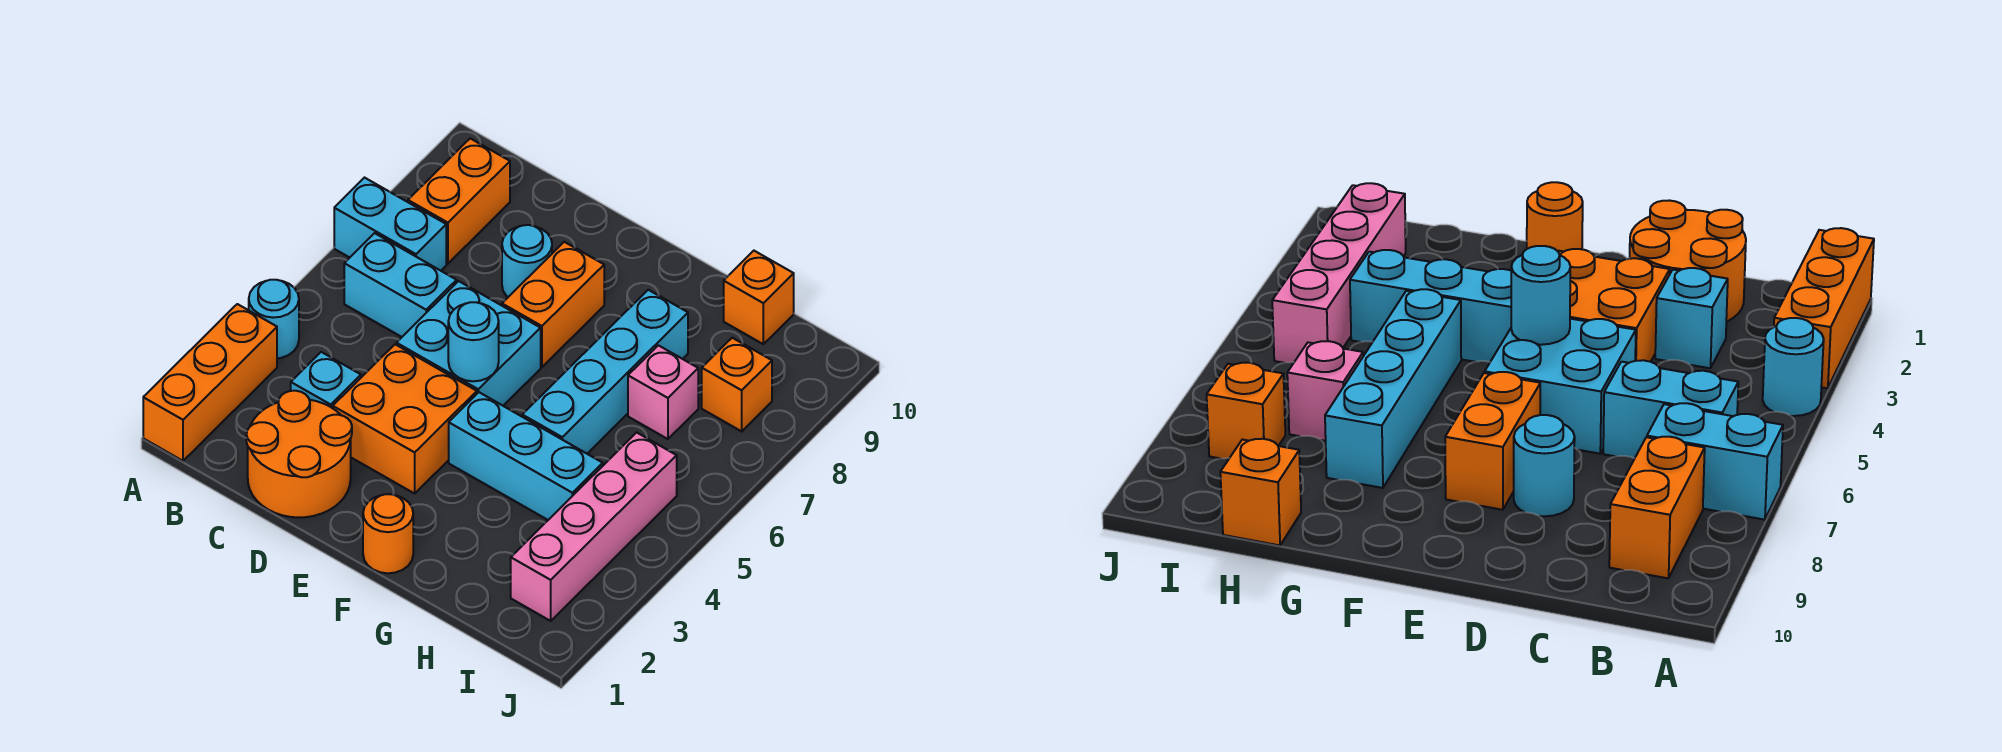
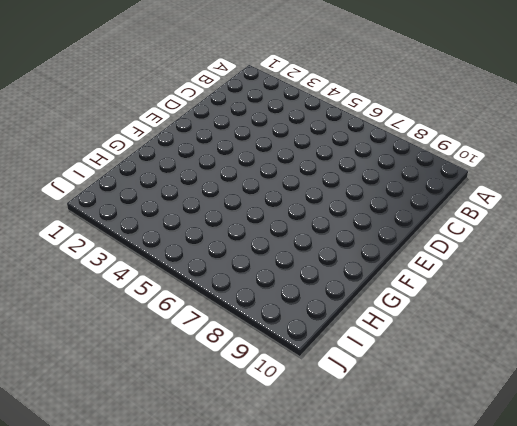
none -> orange 1x3 brick [143,304,277,461]
none -> cyan 1x1 round brick [249,280,299,358]
none -> cyan 1x2 brick [334,178,446,271]

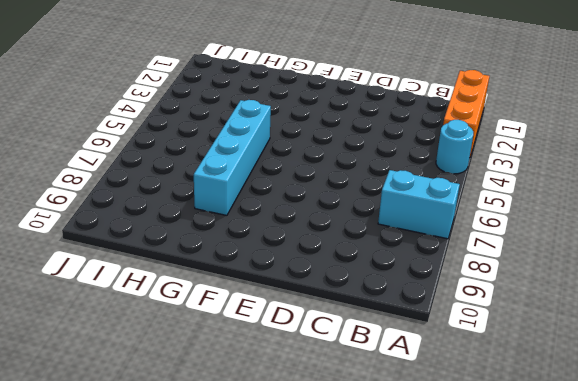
none -> cyan 1x2 brick [344,233,457,337]
none -> orange 1x2 brick [408,138,510,264]
none -> orange 2x2 round brick [246,391,352,517]

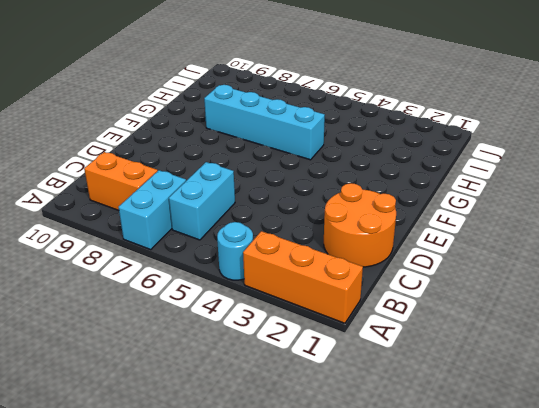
none -> cyan 1x1 brick [291,352,361,408]
none -> orange 2x2 brick [333,344,477,493]
none -> cyan 2x2 brick [396,281,541,406]

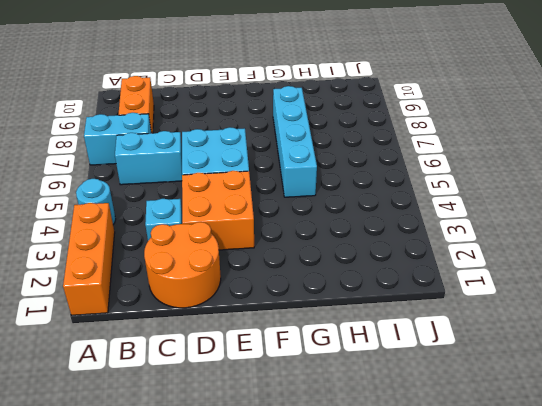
none -> cyan 1x1 round brick [502,225,552,297]
none -> orange 1x2 brick [502,242,604,367]
none -> orange 1x1 round brick [363,494,413,573]

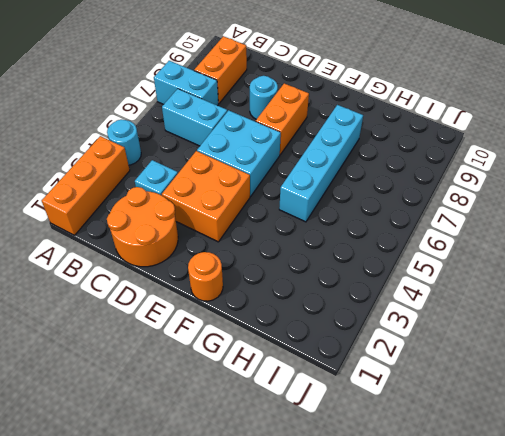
none -> cyan 1x3 brick [449,392,603,520]
none -> pink 1x1 brick [628,345,698,439]
none -> orange 1x1 brick [724,251,794,344]

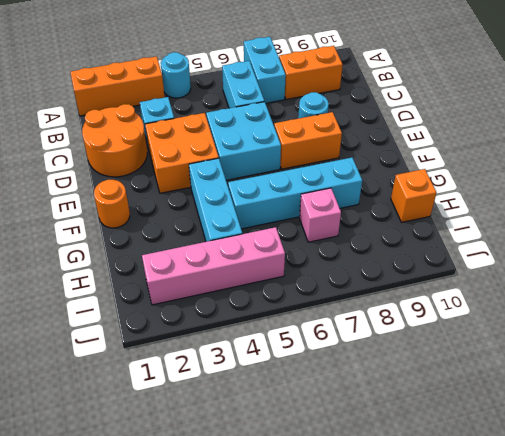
none -> orange 1x1 brick [702,338,772,431]
none -> cyan 1x1 round brick [448,302,499,381]

